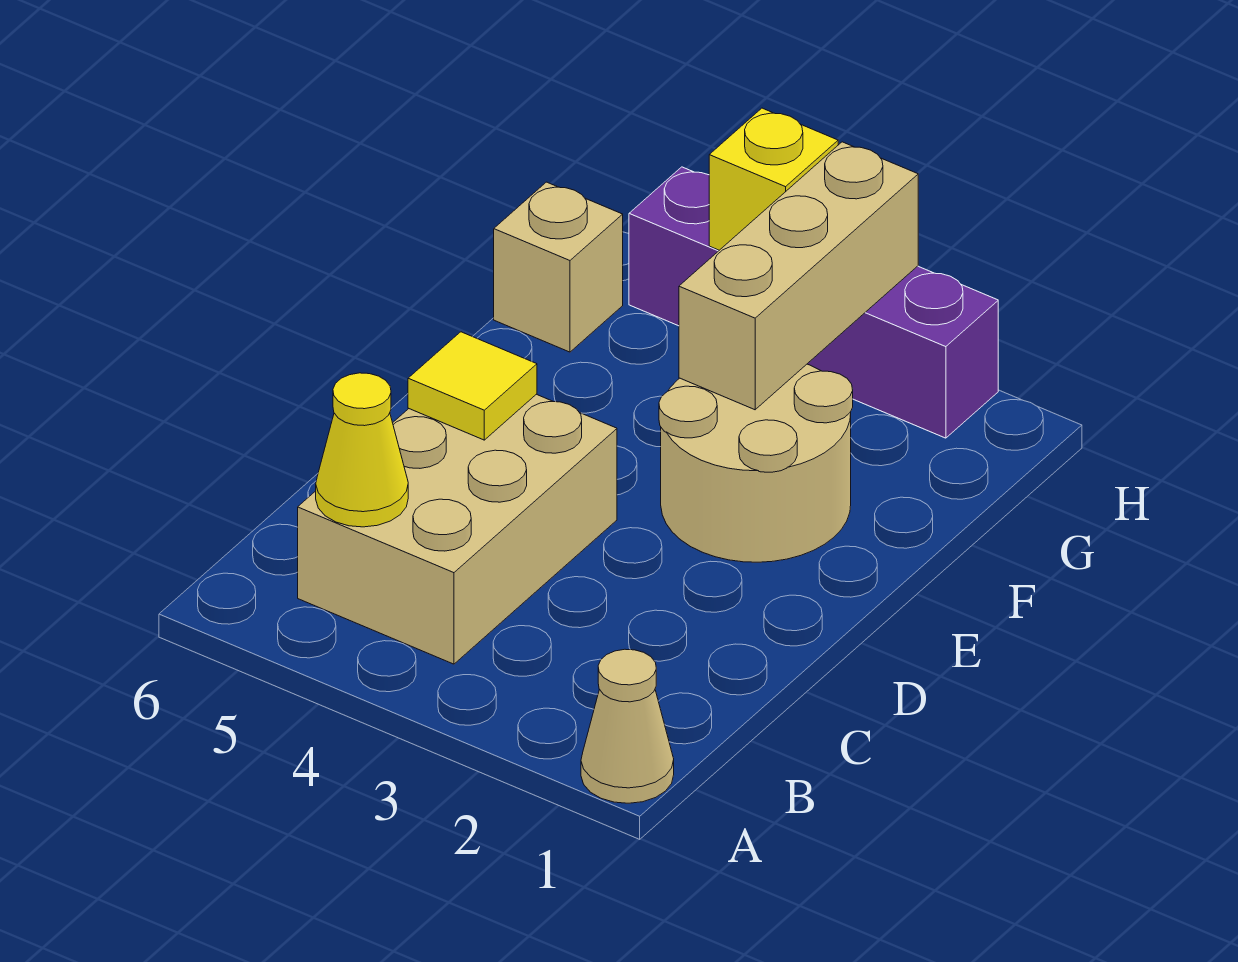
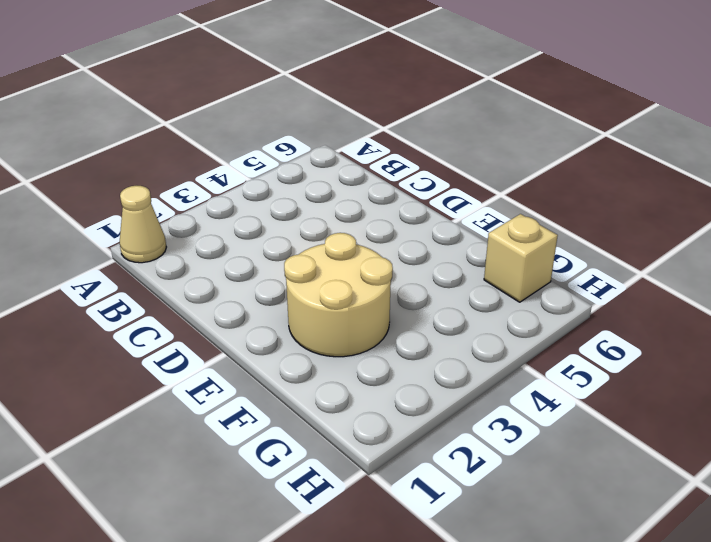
none -> tan 2x3 brick [298,394,617,664]
none -> purple 1x4 brick [629,167,998,438]

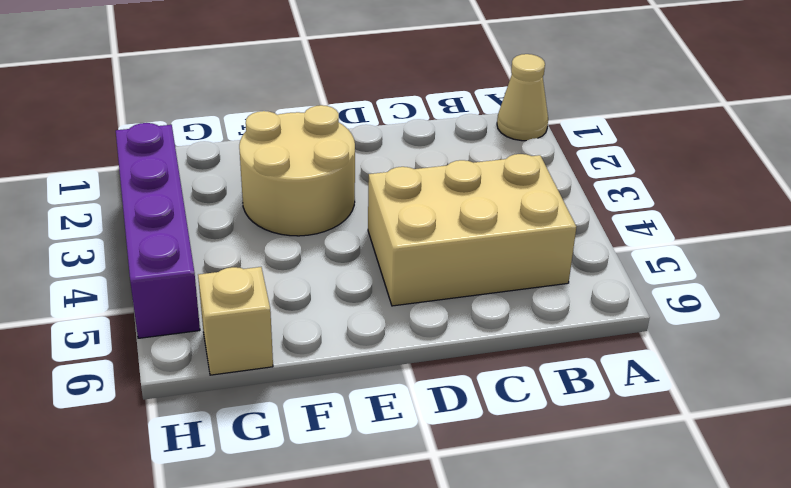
none -> yellow 1x1 cone [316,373,408,527]
none -> yellow 1x1 tile [408,332,537,440]

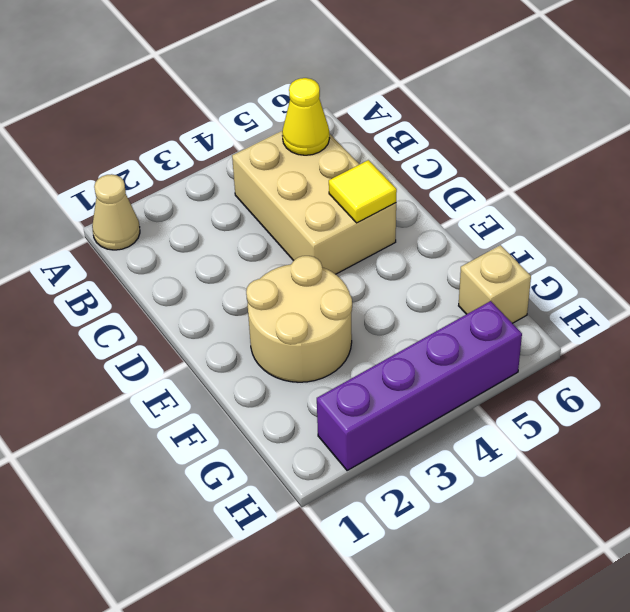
none -> tan 1x3 brick [679,142,918,410]
none -> yellow 1x1 brick [709,108,838,250]

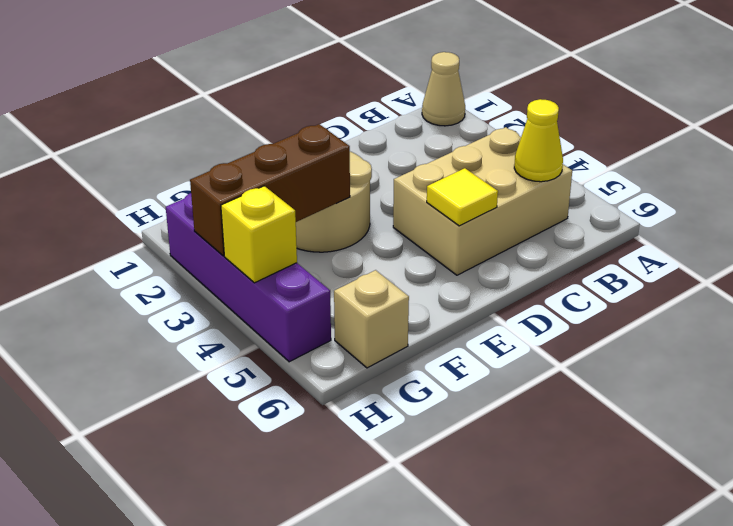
brown 1x3 brick [190,124,350,256] -> tan 1x3 brick [679,142,918,410]

